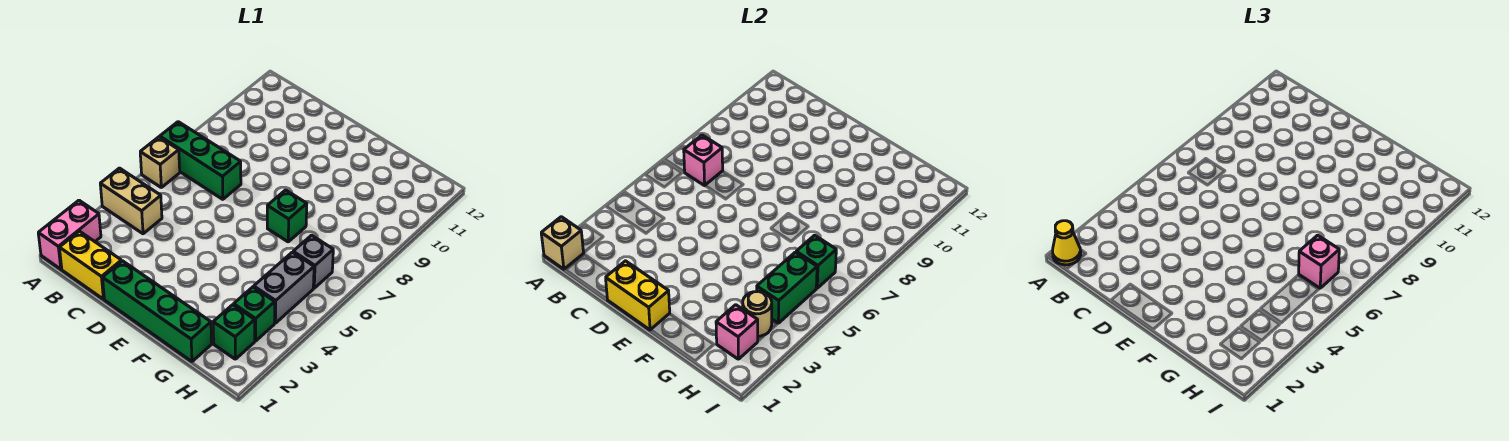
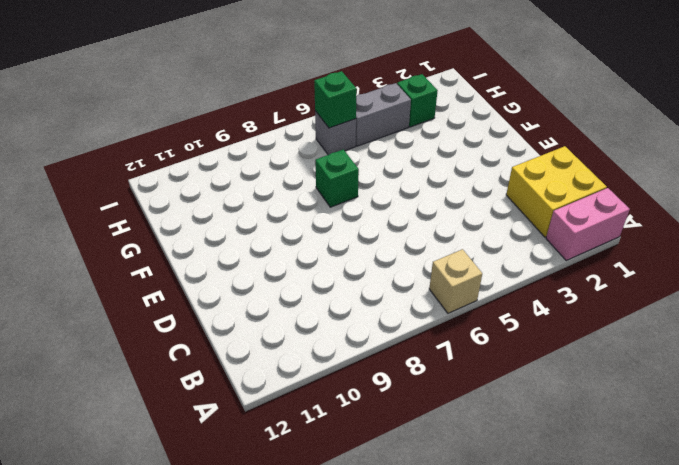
yellow 2x2 brick [506,146,607,237] -> yellow 1x2 brick [59,231,121,299]
none -> tan 1x2 brick [100,168,162,234]
none -> green 1x3 brick [160,122,241,199]
none -> green 1x4 brick [103,261,212,361]

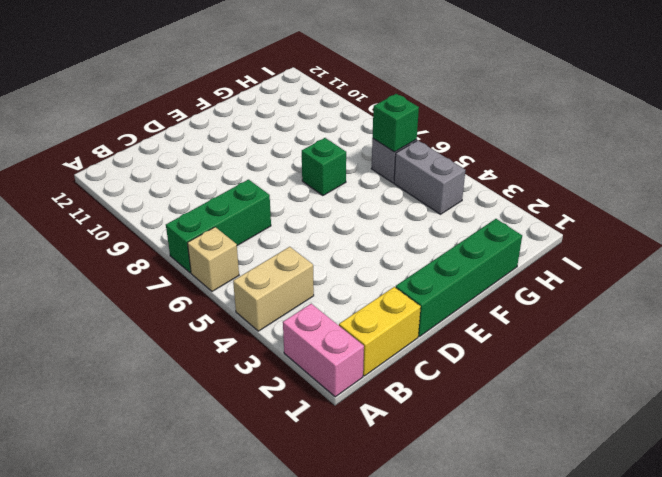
none -> green 1x1 brick [213,305,255,359]
none -> green 1x1 brick [234,287,275,341]
none -> tan 1x1 brick [541,217,584,269]

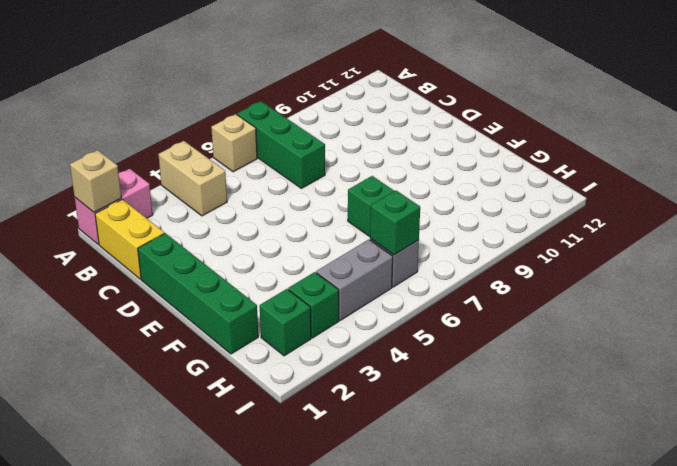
none -> pink 1x1 brick [684,135,723,186]
none -> yellow 1x2 brick [606,261,670,330]
none -> pink 1x1 brick [716,305,758,359]

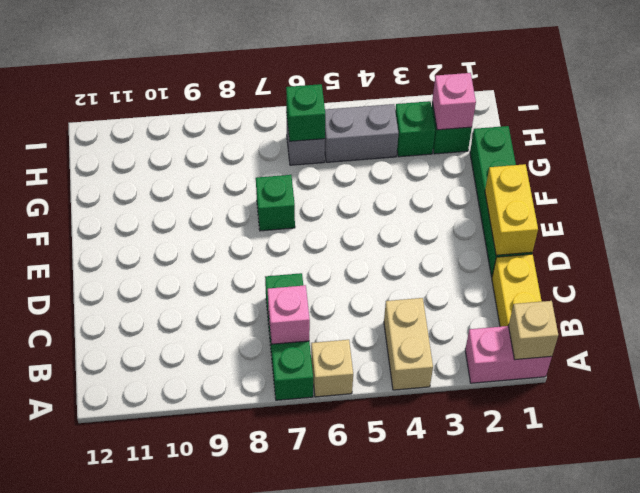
none -> tan 1x1 round brick [743,291,772,336]
none -> green 1x2 brick [757,252,817,323]
none -> yellow 1x1 cone [1053,221,1081,265]

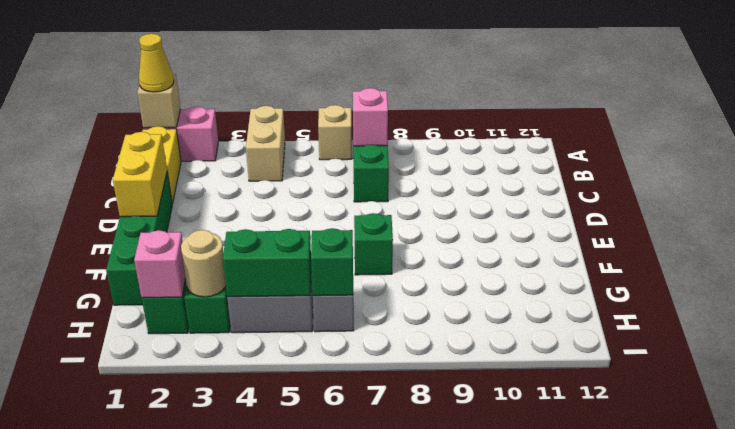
none -> pink 1x1 brick [1299,235,1339,288]

